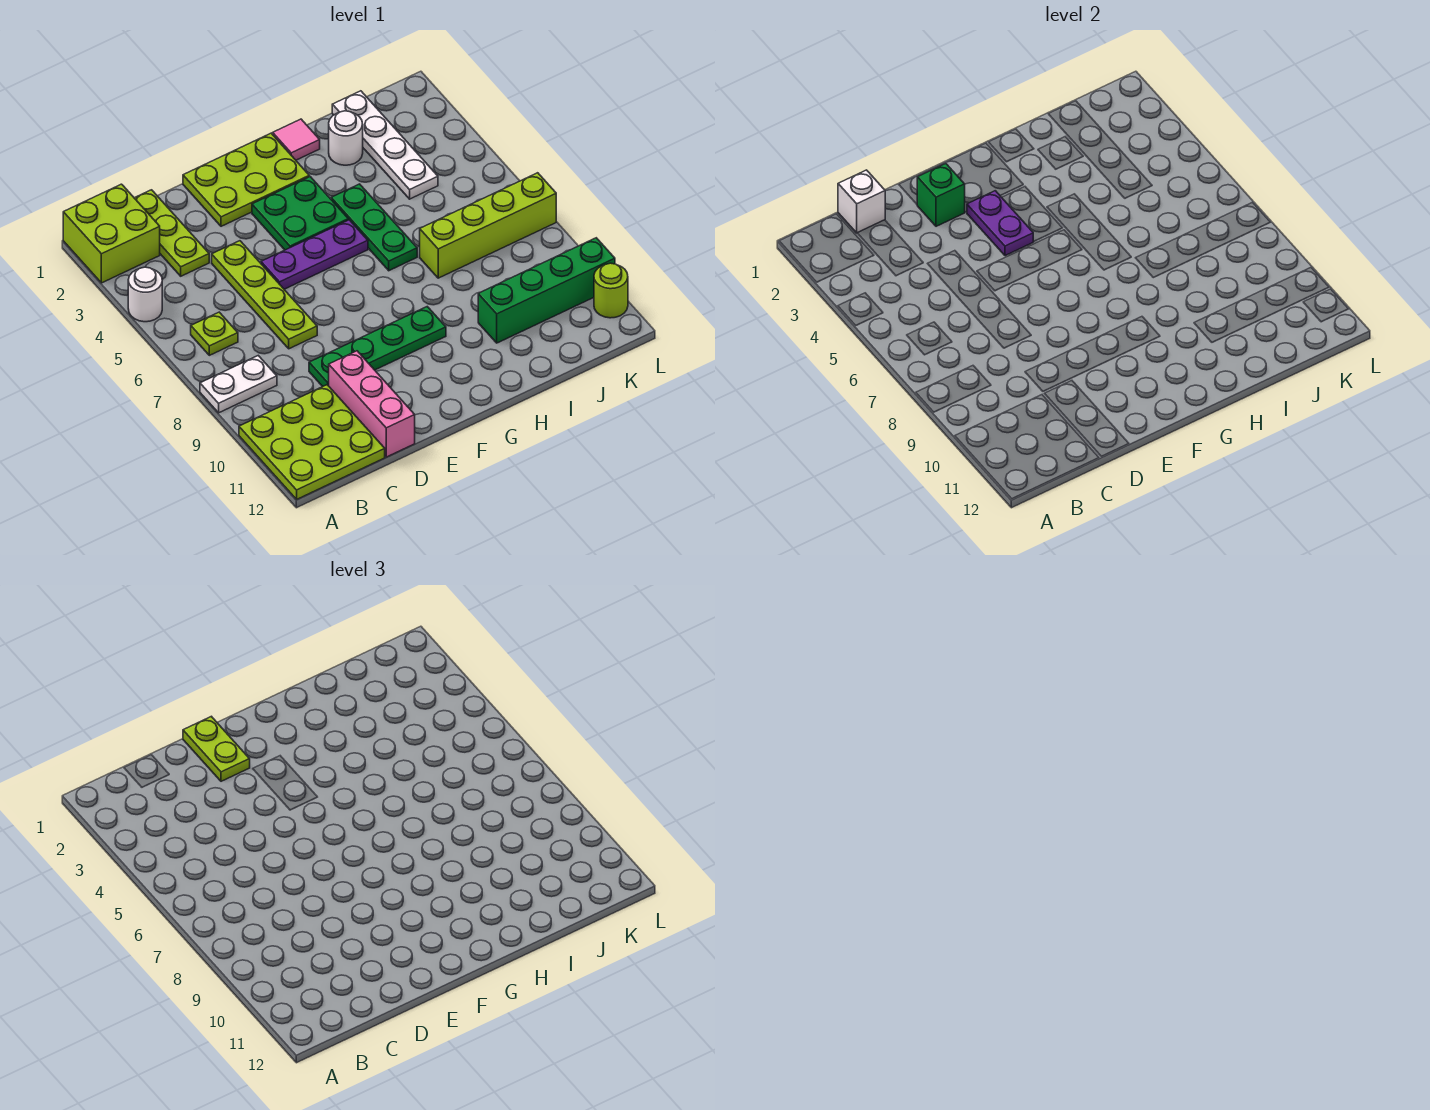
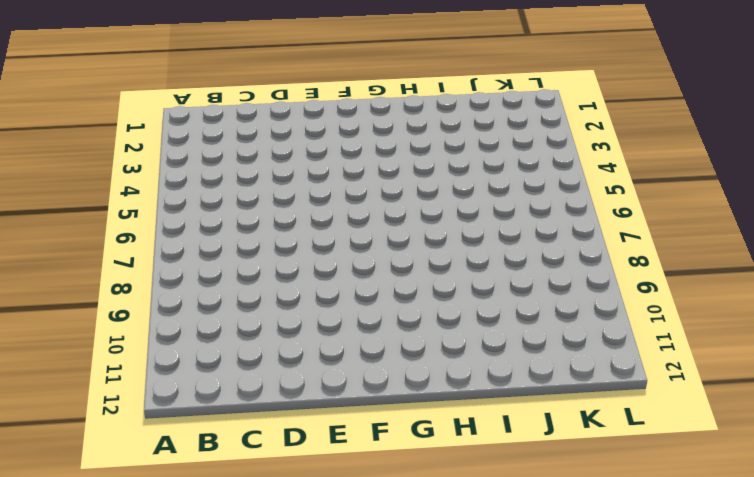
none -> lime 2x2 brick [63,184,160,283]
none -> white 1x1 round brick [128,267,162,322]
none -> white 1x2 plate [200,356,277,413]

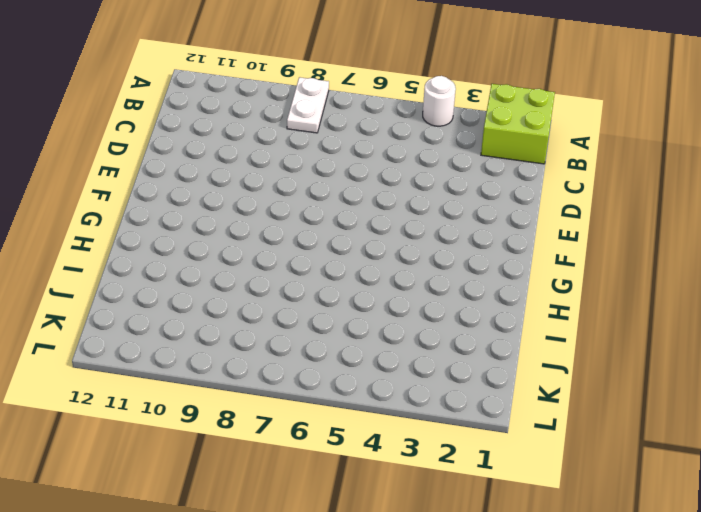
none -> lime 3x3 plate [239,385,385,499]
none -> lime 1x1 plate [191,312,238,355]
none -> lime 1x3 plate [135,190,209,276]

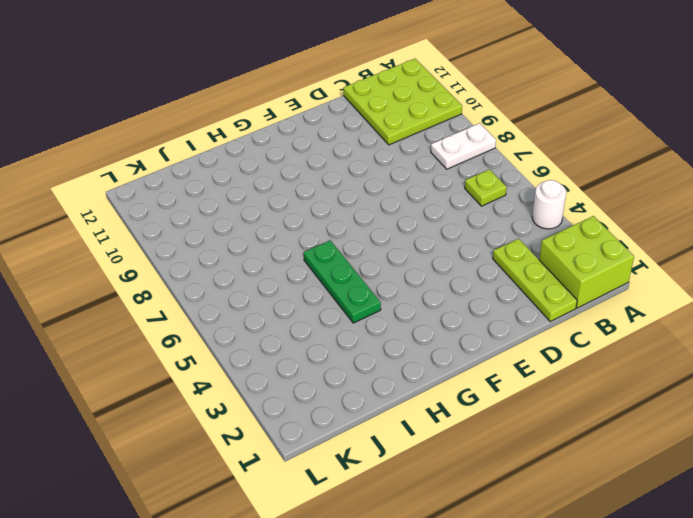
none -> lime 1x4 plate [212,241,317,349]
none -> green 1x4 plate [309,307,446,387]
none -> pink 1x3 brick [329,351,415,457]

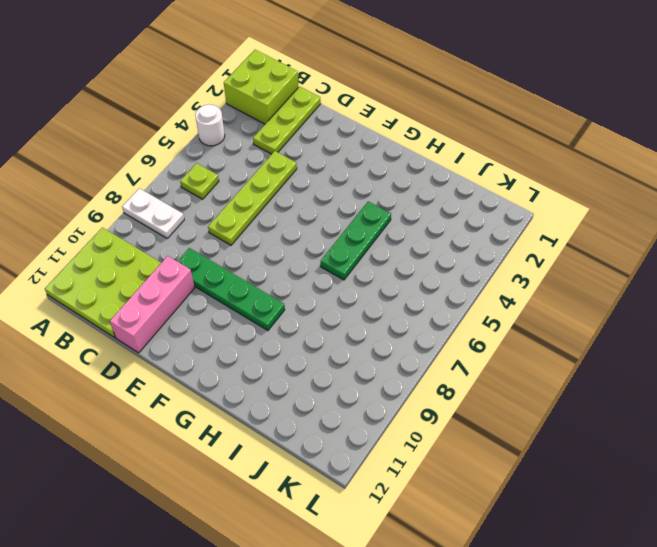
none -> lime 2x3 plate [183,133,309,226]
none -> purple 1x3 plate [261,220,368,289]
none -> green 2x2 plate [252,177,348,250]

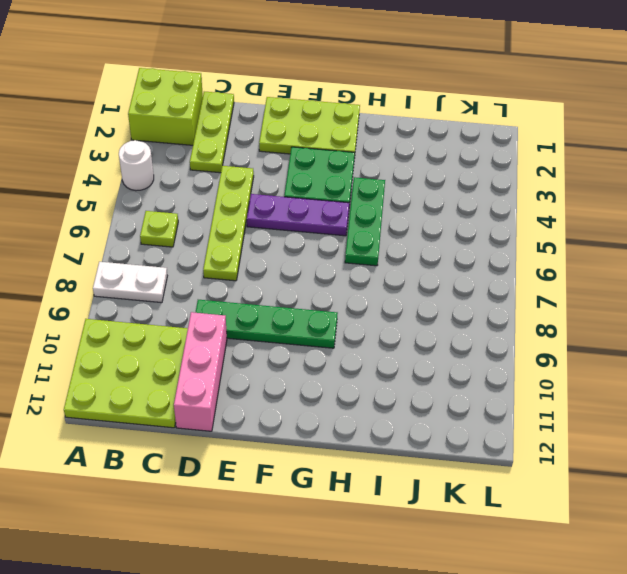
none -> pink 1x1 tile [273,119,320,160]
none -> white 1x1 round brick [329,111,363,165]
none -> lime 1x4 brick [420,173,556,278]

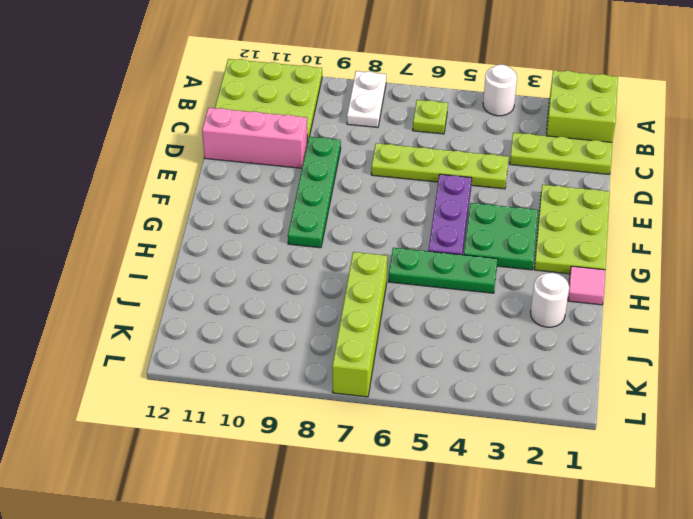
none -> green 1x4 brick [478,238,615,343]
none -> white 1x4 plate [332,91,438,199]
none -> lime 1x1 round brick [594,263,628,318]

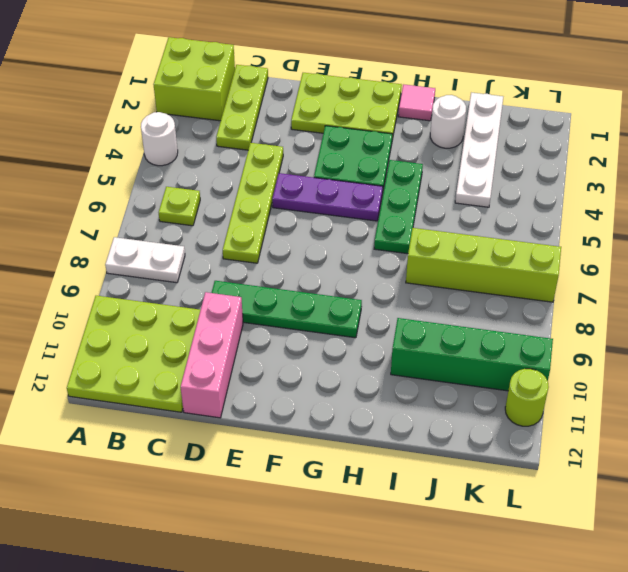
none -> white 1x1 brick [838,170,885,233]
none -> green 1x1 brick [917,164,965,226]
none -> purple 1x2 plate [967,191,1033,256]

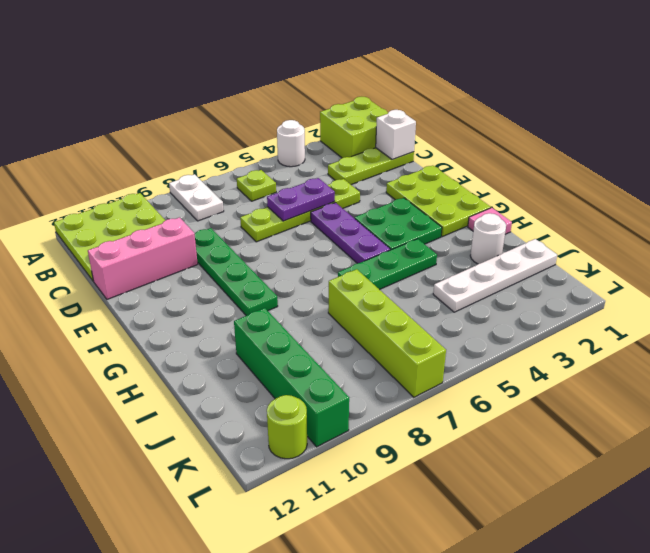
purple 1x2 plate [267,178,335,221] -> purple 1x2 plate moved to [967,191,1033,256]
none -> green 1x1 brick [917,164,965,226]
none -> lime 1x2 plate [183,716,250,781]

